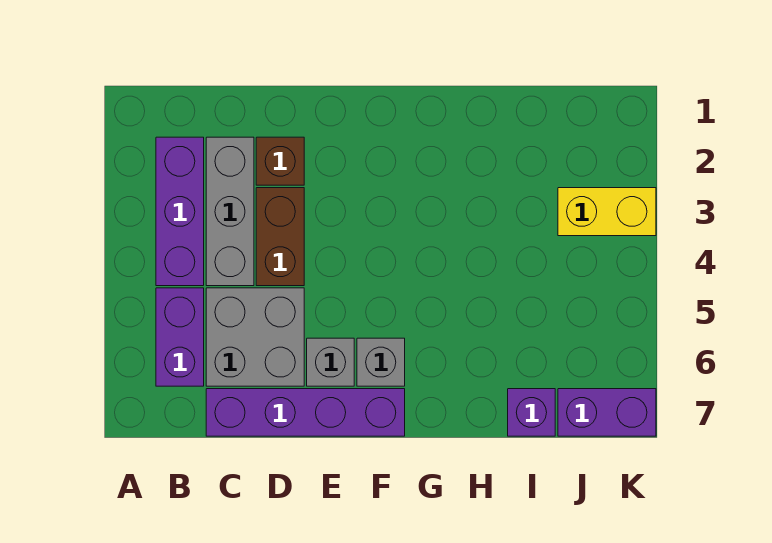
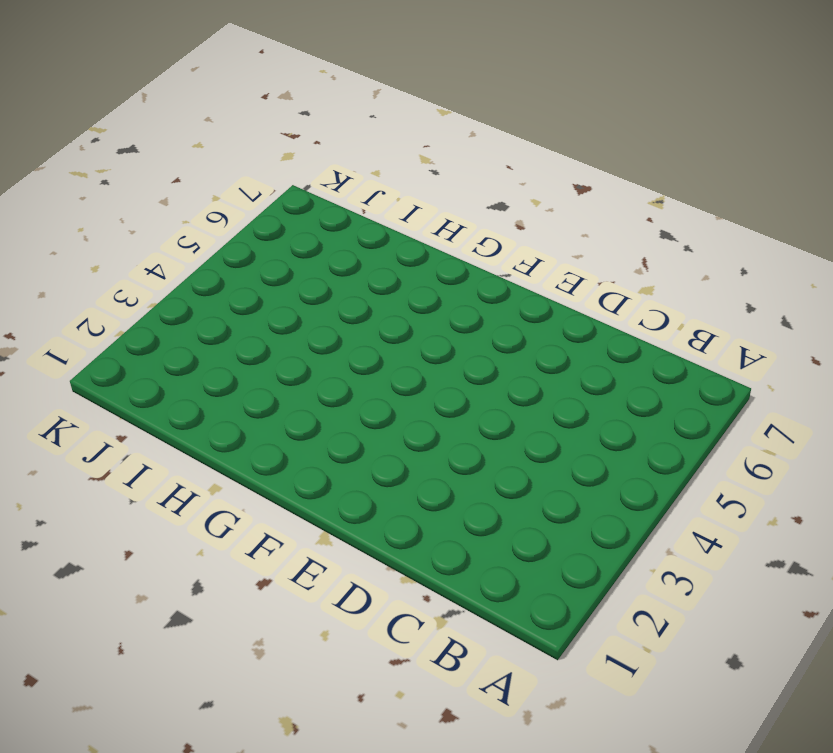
none -> purple 1x3 brick [156,137,204,286]
none -> purple 1x2 brick [156,288,204,386]
none -> grey 1x3 brick [206,137,254,286]

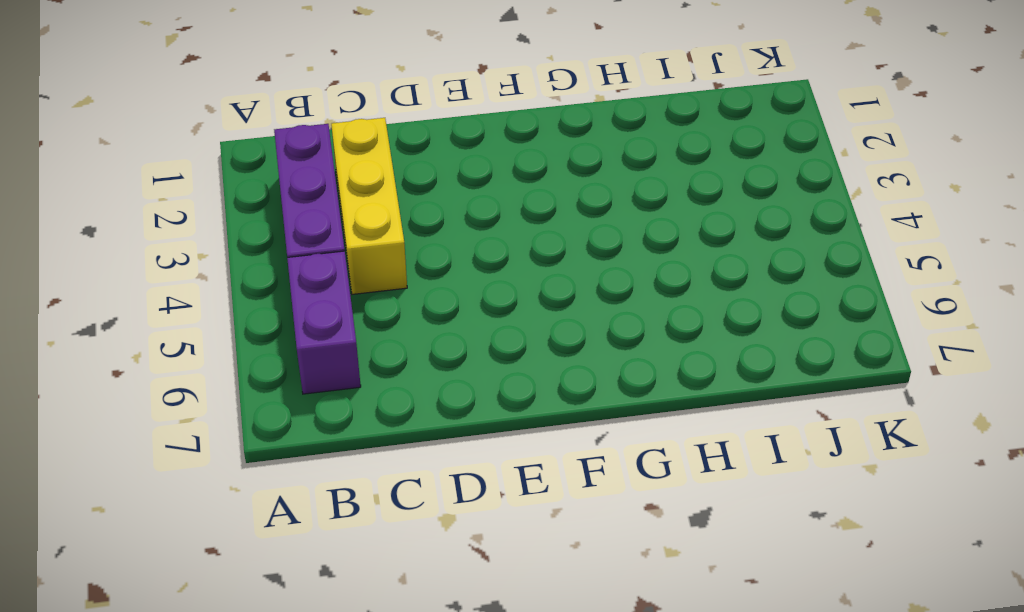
yellow 1x3 brick [331,118,407,294] -> grey 1x3 brick [206,137,254,286]
none -> grey 2x2 brick [206,288,304,386]
none -> purple 1x4 brick [206,389,405,436]
none -> brown 1x1 brick [256,137,304,185]

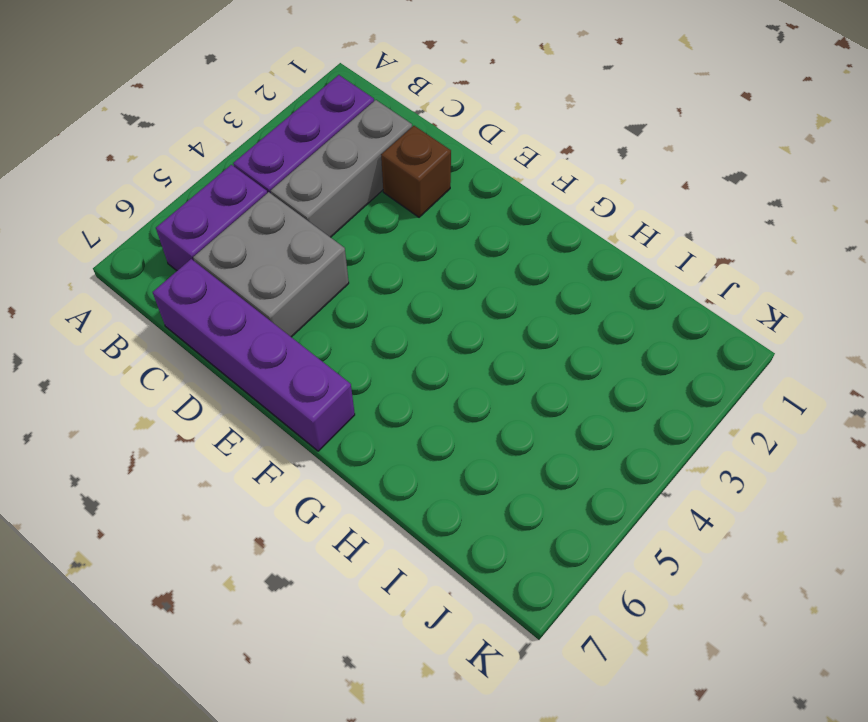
none -> brown 1x2 brick [256,188,304,286]
none -> grey 1x1 brick [307,338,354,386]
none -> grey 1x1 brick [357,338,405,386]

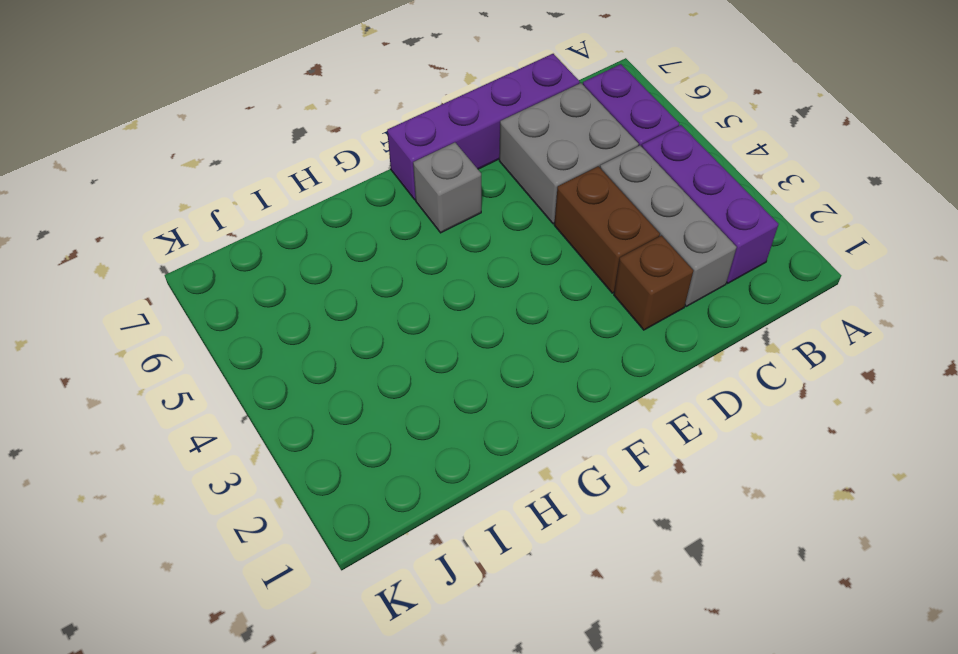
none -> grey 1x1 brick [307,338,354,386]
none -> purple 1x1 brick [508,389,555,436]
none -> yellow 1x2 brick [558,188,656,236]

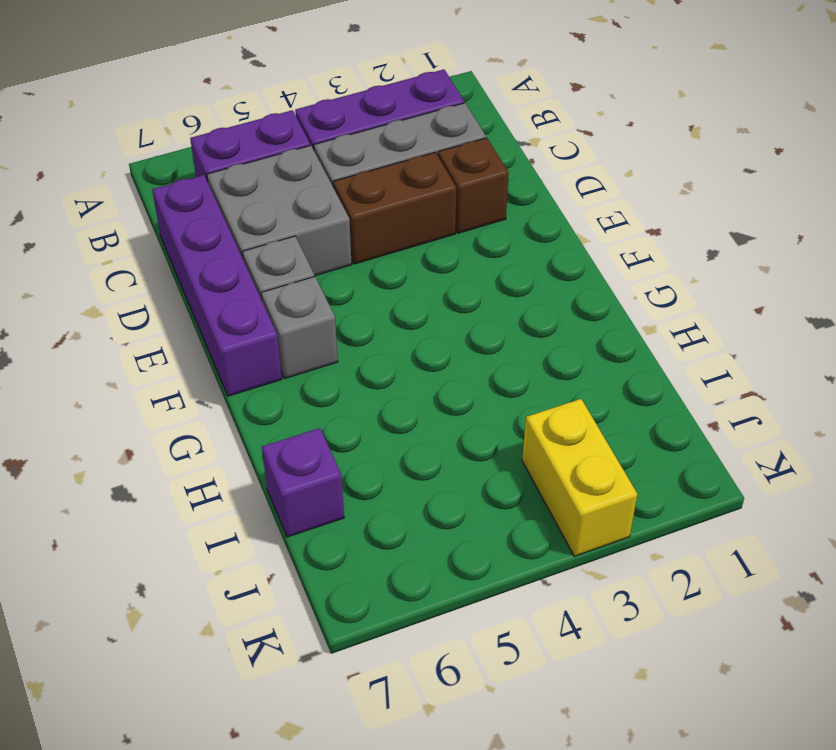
none -> purple 1x2 brick [558,389,656,436]

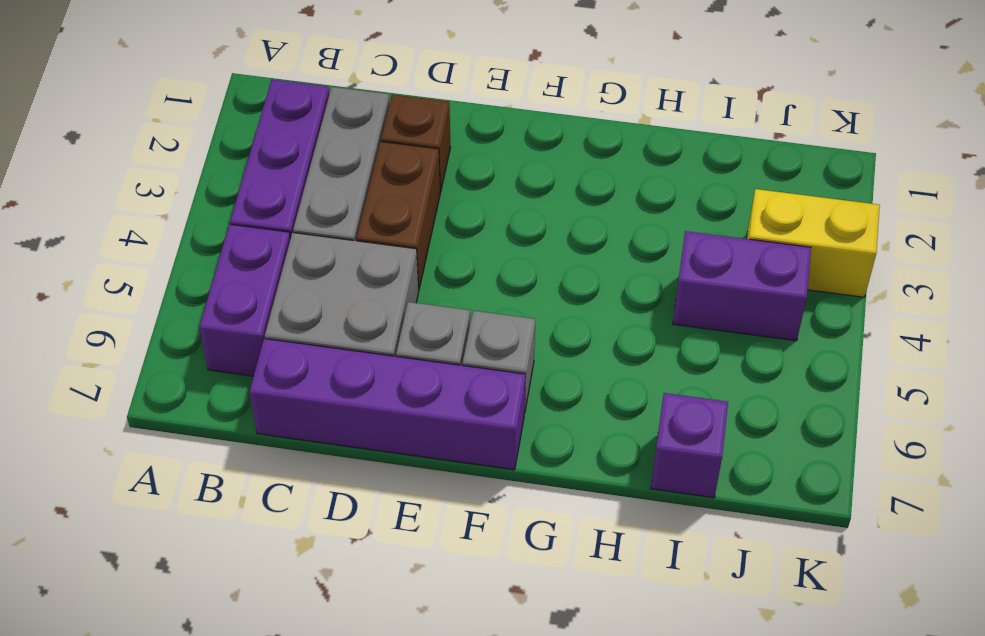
purple 1x2 brick [673,231,811,341] -> purple 1x2 brick moved to [558,389,656,436]

